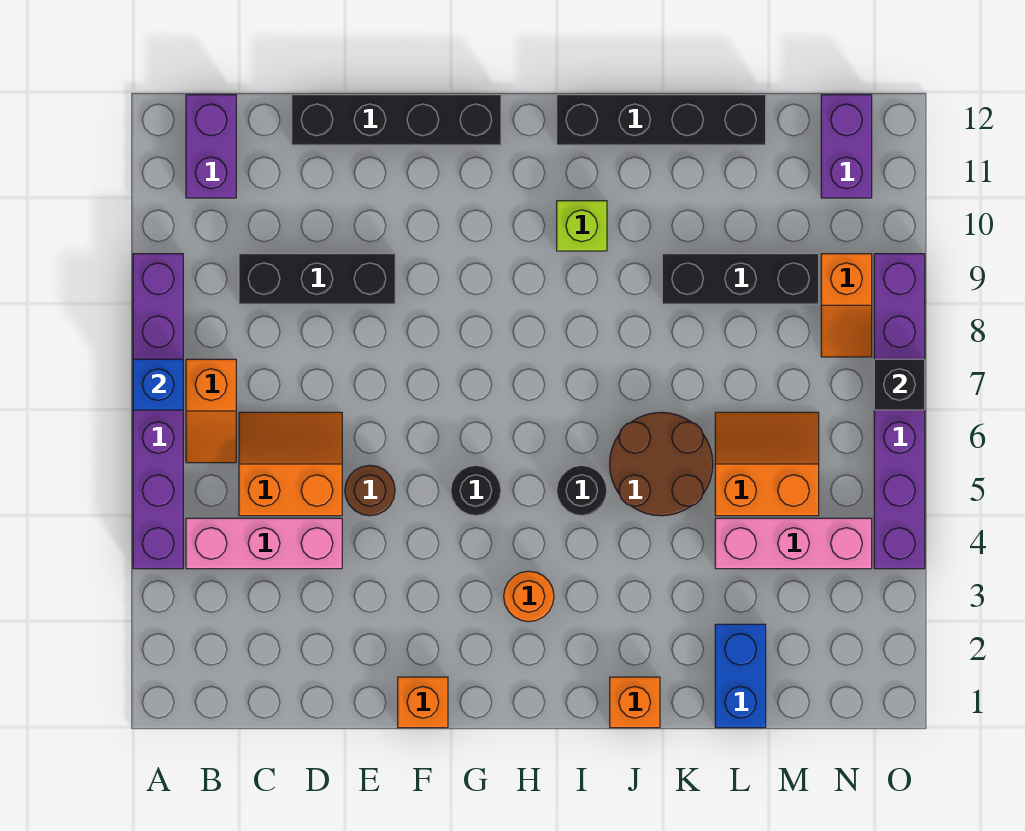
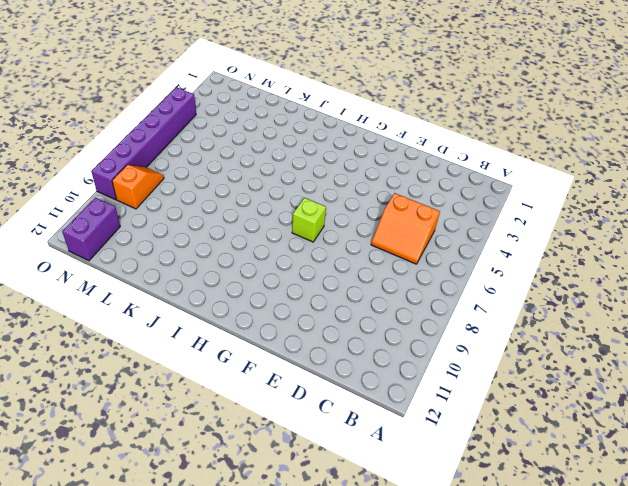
lime 1x1 brick [292,198,326,242] -> lime 1x1 brick moved to [557,201,607,251]
none -> purple 1x6 brick [133,254,183,569]
none -> pink 1x3 brick [186,518,342,569]
none -> orange 1x2 slope [186,359,236,463]

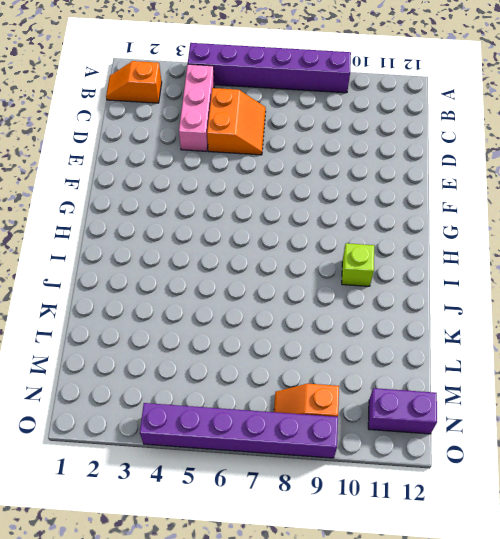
orange 1x2 slope [106,61,162,103] -> orange 1x2 slope moved to [186,359,236,463]
none -> purple 1x2 brick [186,95,236,198]
none -> black 1x3 brick [239,254,395,304]
none -> black 1x4 brick [292,95,501,145]

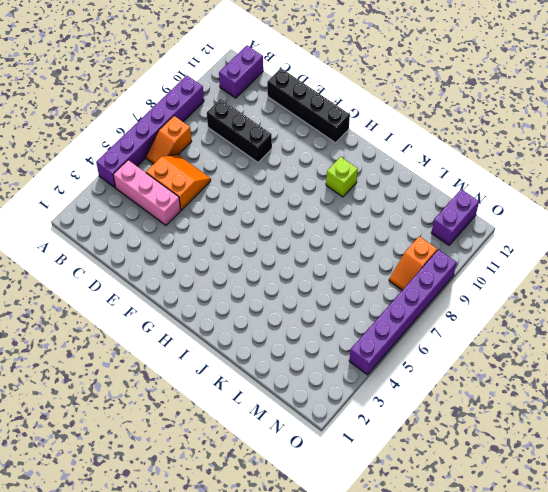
none -> brown 1x1 round brick [345,465,395,516]
none -> orange 1x1 brick [398,677,448,728]
none -> black 1x1 round brick [451,465,501,516]

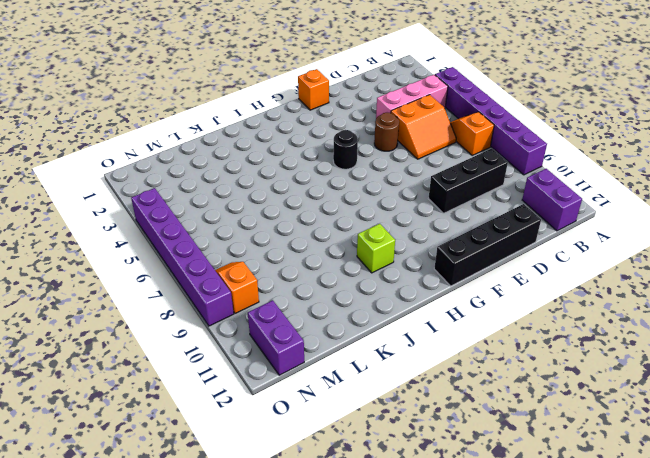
none -> orange 1x1 round brick [504,571,554,622]
none -> black 1x1 round brick [557,465,607,516]
none -> black 1x4 brick [557,95,766,145]

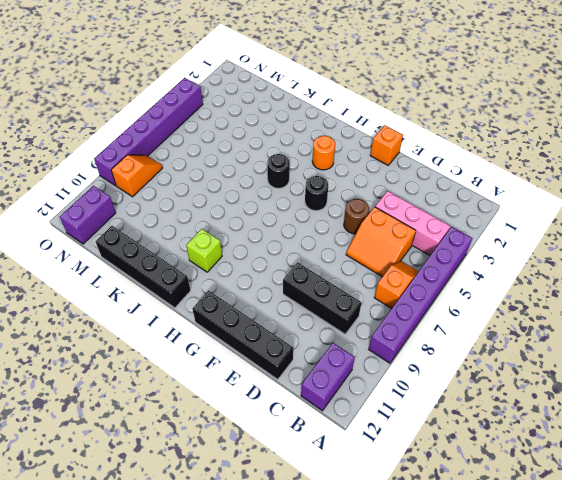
none -> orange 1x1 brick [610,677,660,728]
none -> brown 2x2 round brick [610,412,713,516]
none -> black 1x3 brick [662,254,819,304]

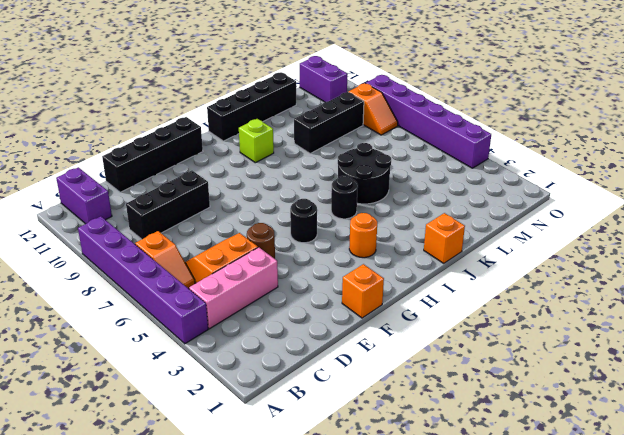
black 2x2 round brick [338,143,391,204] -> brown 2x2 round brick [610,412,713,516]
none -> blue 1x2 brick [715,624,766,728]
none -> pink 1x3 brick [715,518,872,569]
none -> orange 2x2 slope [715,412,819,516]

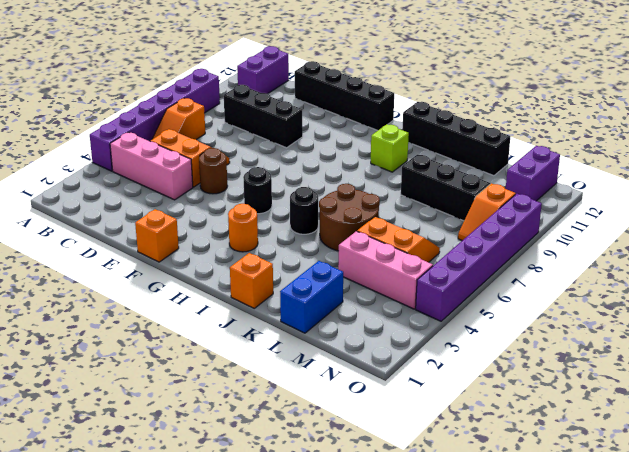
none -> blue 1x1 brick [133,359,183,410]
none -> black 1x1 brick [874,359,925,410]

